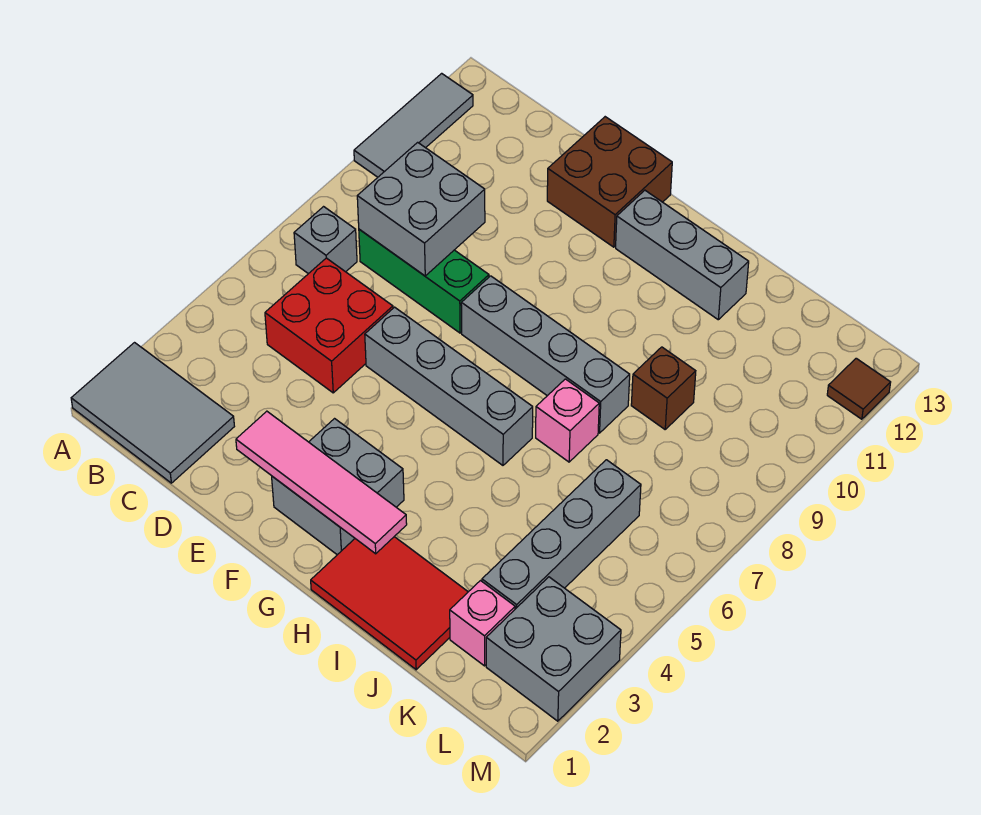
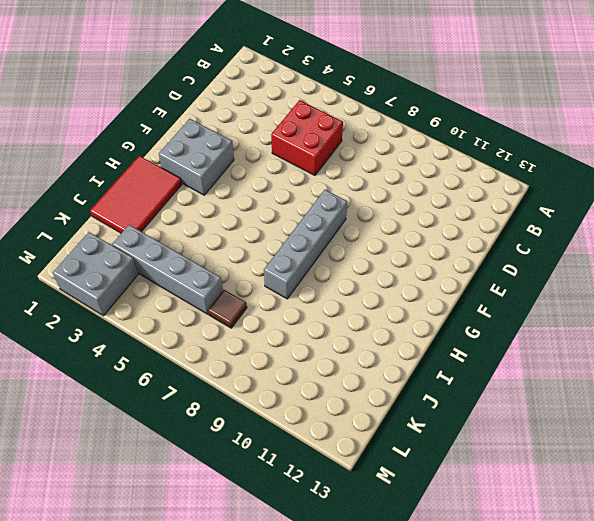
brown 1x1 tile [208,290,247,328] -> brown 1x1 tile moved to [827,358,891,419]
none -> grey 2x3 tile [71,343,234,483]
none -> grey 1x3 tile [354,73,473,177]
none -> grey 1x1 brick [294,207,357,274]

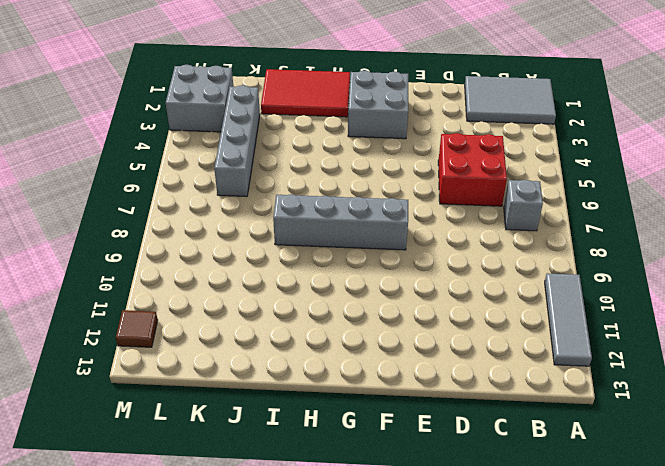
none -> green 1x3 brick [359,229,489,333]
none -> grey 1x4 brick [365,307,533,465]
none -> brown 2x2 brick [547,117,672,247]

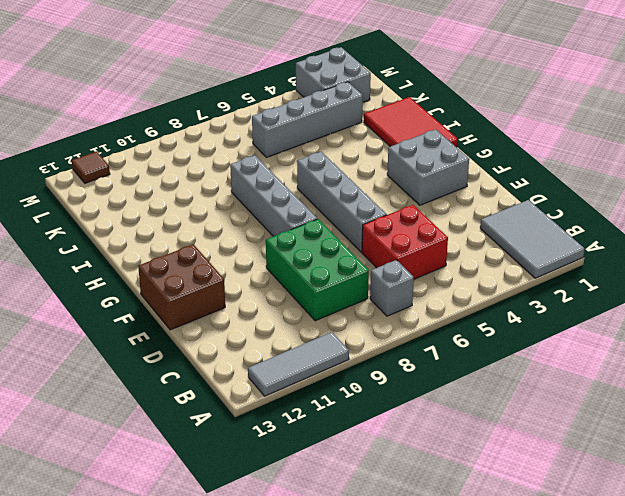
green 2x3 brick [266,219,369,321] -> green 1x3 brick [359,229,489,333]
none -> grey 1x3 brick [616,190,749,320]
none -> pink 1x1 brick [536,379,599,462]
none -> brown 1x1 brick [631,347,696,429]

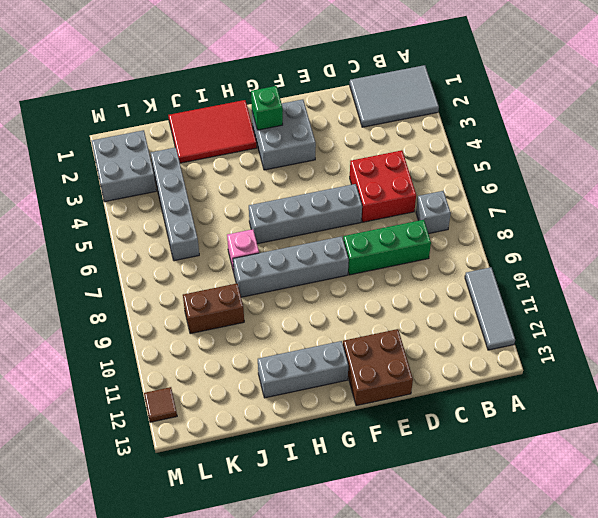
green 1x1 brick [251,86,283,130] -> pink 1x4 tile [236,411,407,554]
brown 1x2 brick [183,283,244,334] -> brown 1x1 brick [631,347,696,429]
none -> pink 1x1 brick [450,581,515,666]
none -> grey 2x2 brick [357,142,485,276]

